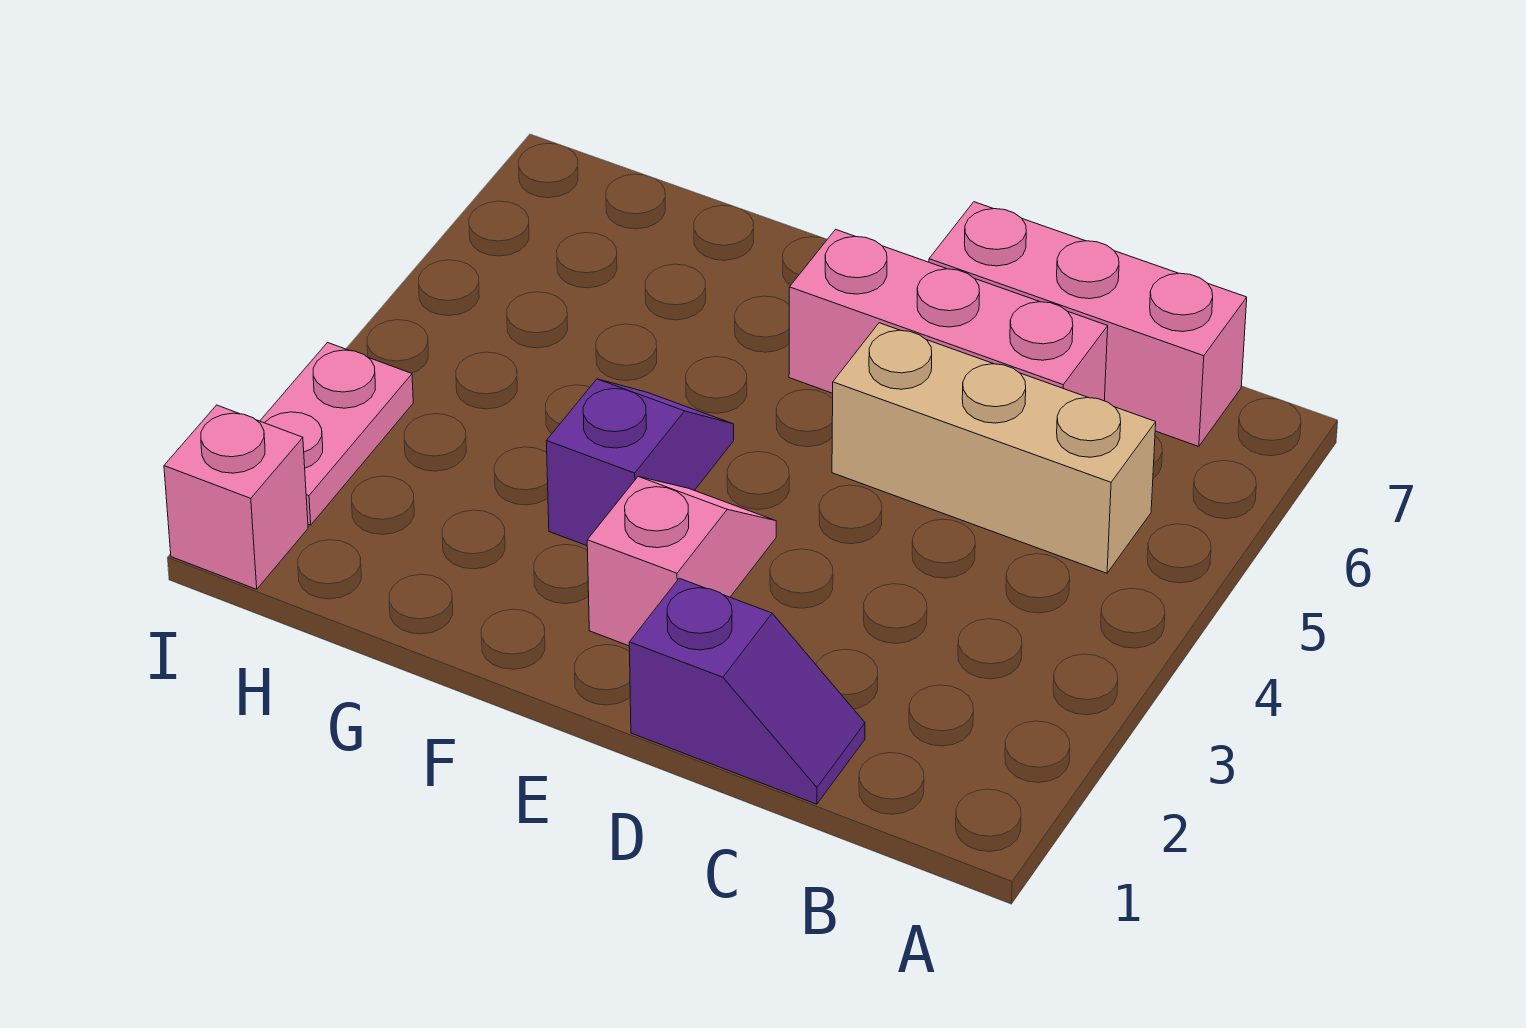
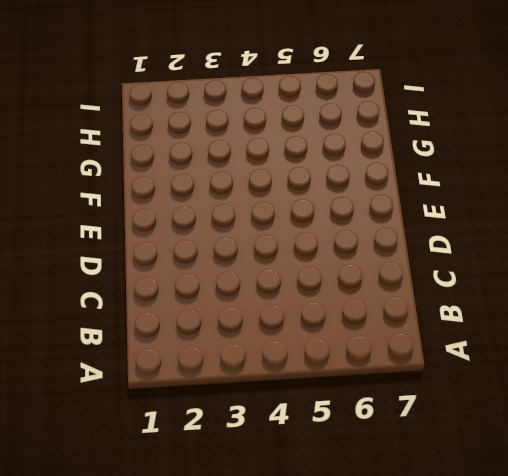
none -> tan 1x3 brick [832,323,1156,573]
none -> pink 1x3 brick [929,202,1247,447]

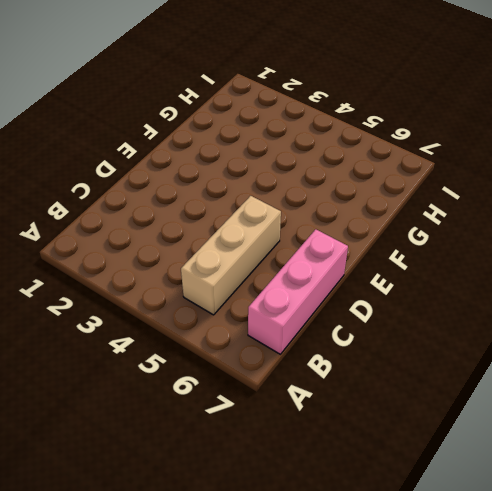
none -> purple 1x2 slope [629,578,865,804]
none -> pink 1x3 brick [789,229,1108,401]

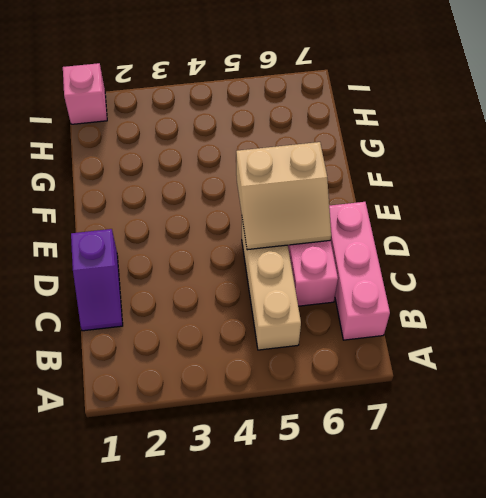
tan 2x2 slope [236,142,331,250] -> none
none -> pink 1x2 slope [587,477,776,646]
none -> purple 1x2 slope [546,379,734,546]

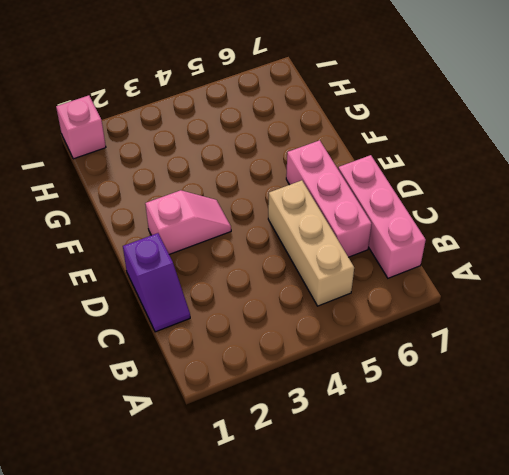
none -> purple 1x2 slope [546,379,734,546]
none -> pink 1x2 plate [260,343,413,525]

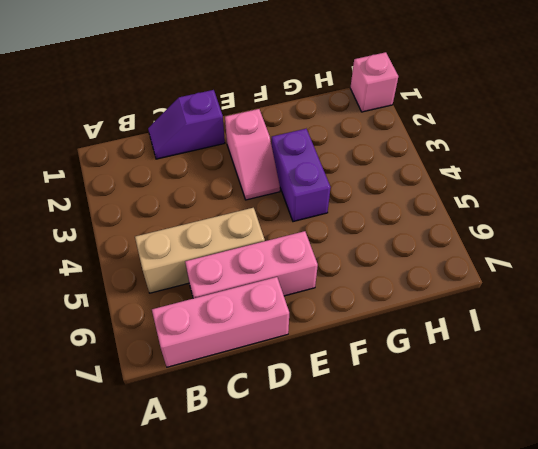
purple 1x2 brick [272,129,331,222] -> purple 1x2 slope [546,379,734,546]
none -> pink 1x2 plate [260,343,413,525]

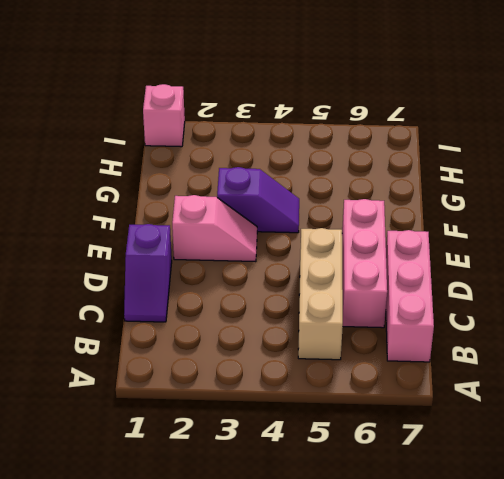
none -> pink 1x2 plate [260,343,413,525]

